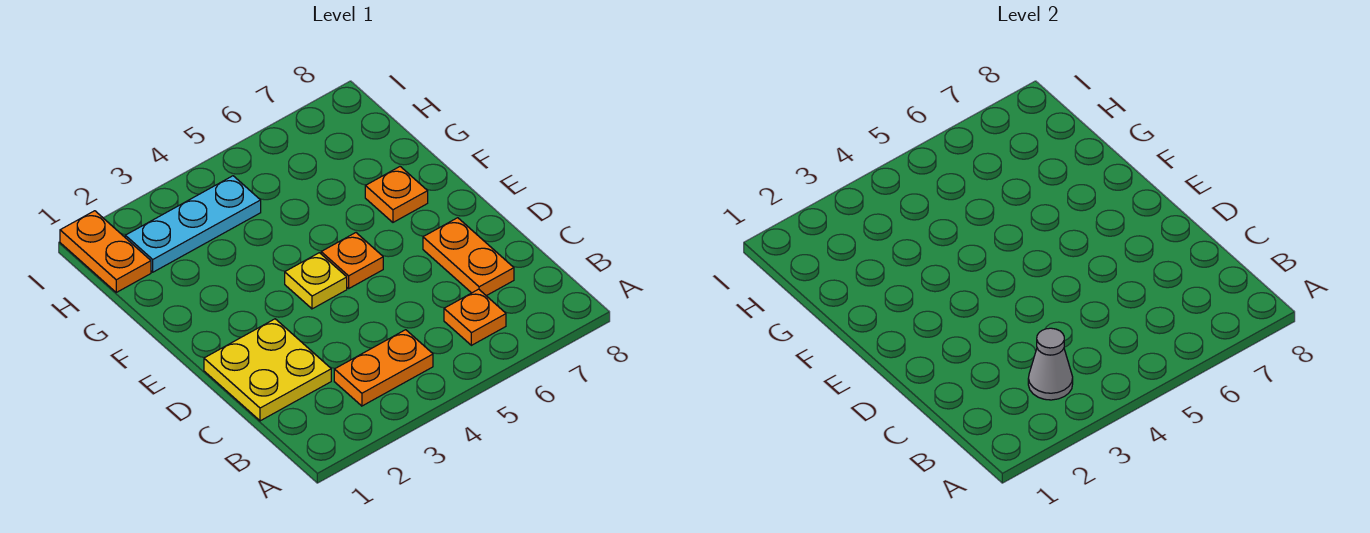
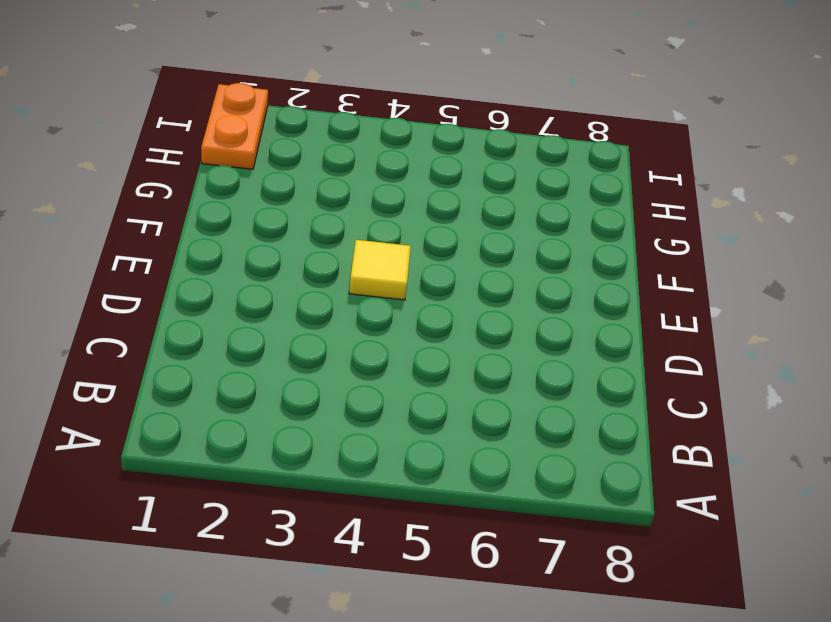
yellow 1x1 tile [349,240,411,300] -> yellow 1x1 plate [285,253,347,309]
none -> orange 1x2 plate [334,330,433,406]
none -> orange 1x1 plate [444,289,506,345]

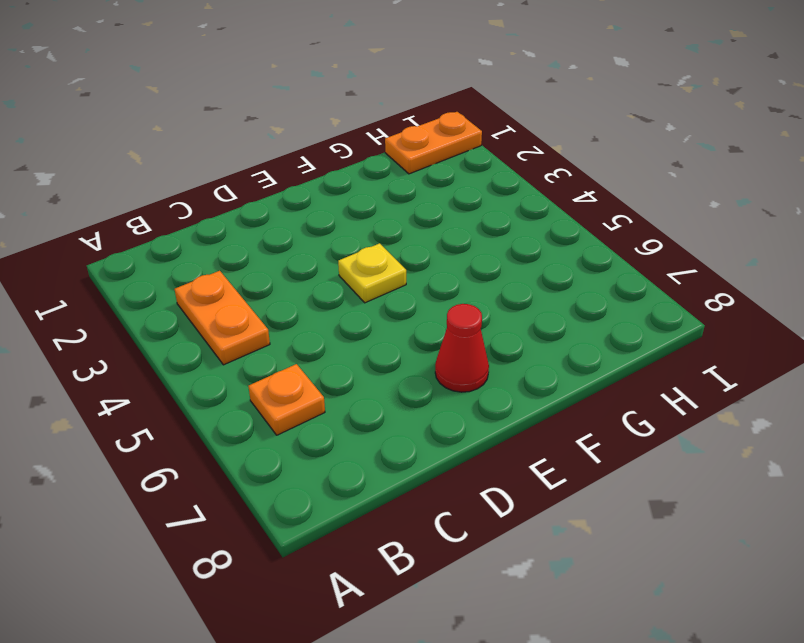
red 1x1 cone [435,304,489,392] -> none
none -> yellow 2x2 plate [204,319,331,421]
none -> orange 1x2 plate [423,218,514,296]

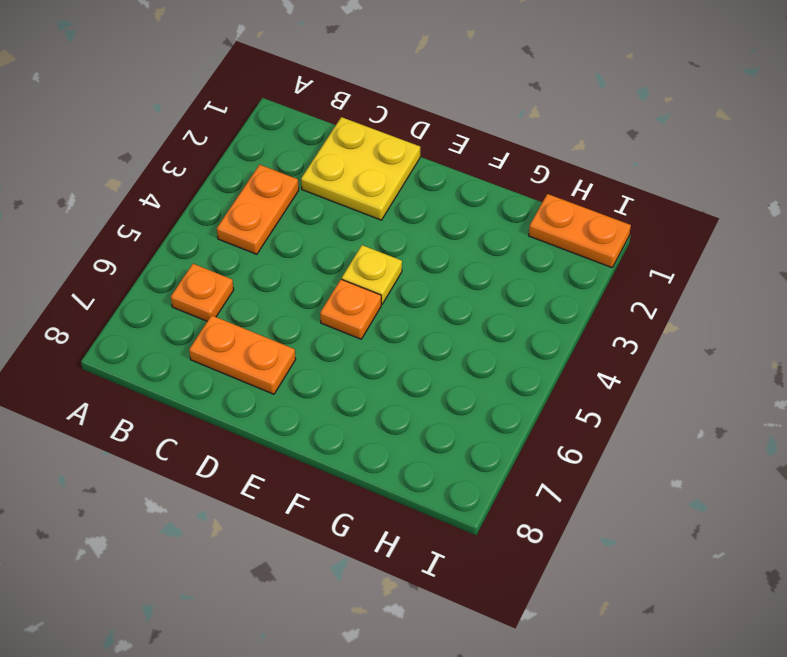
none -> orange 1x1 plate [365,167,428,222]
none -> cyan 1x3 plate [125,176,261,272]

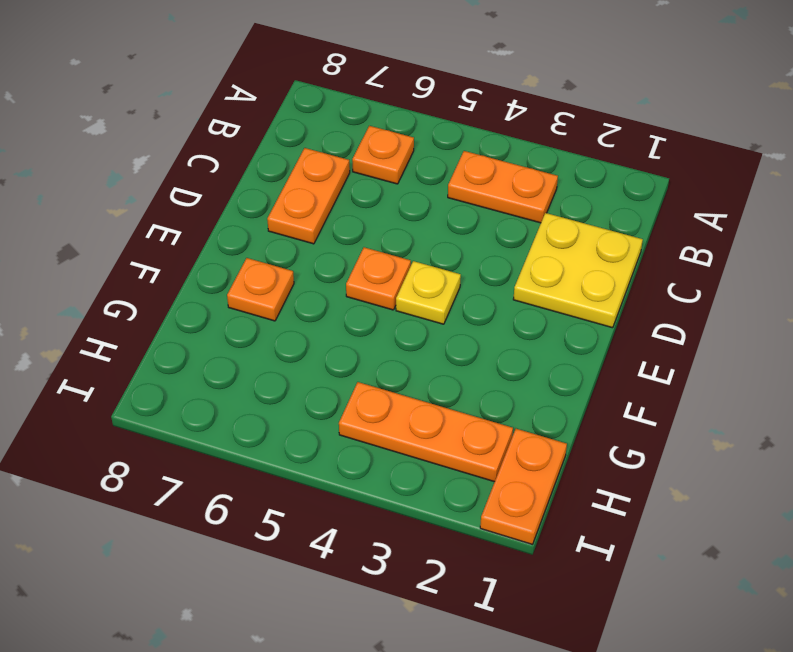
orange 1x3 plate [339,382,513,482] -> cyan 1x3 plate [125,176,261,272]
none -> grey 1x1 cone [1028,328,1073,400]

